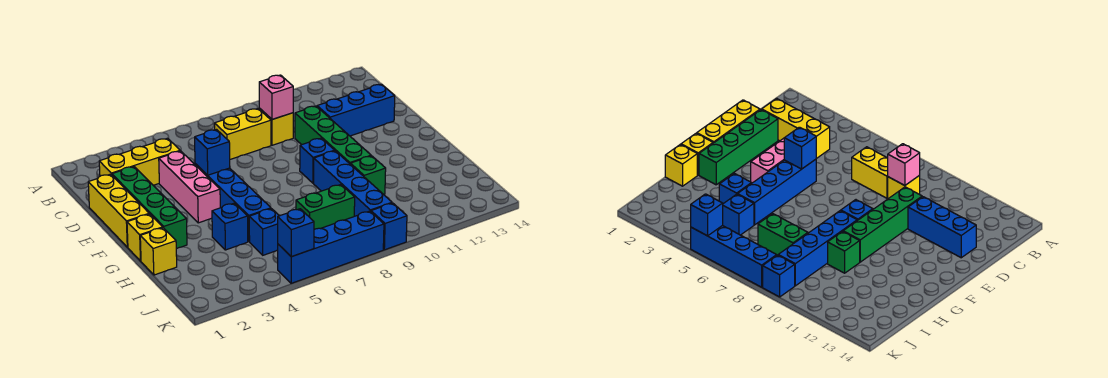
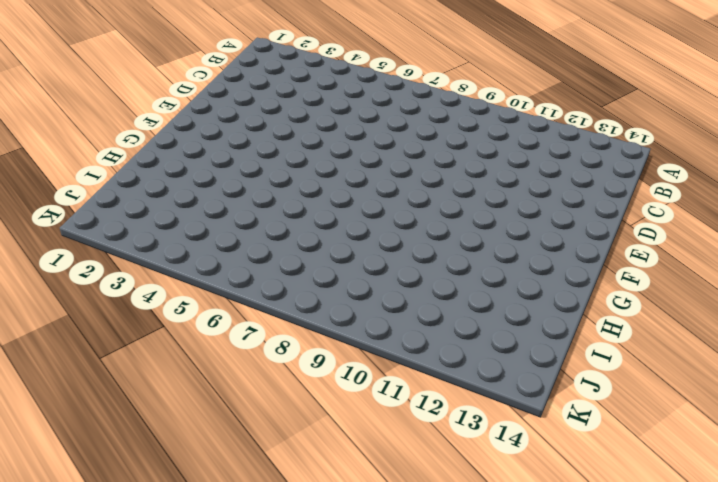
none -> yellow 1x3 brick [99,138,180,185]
none -> yellow 1x2 brick [214,109,271,159]
none -> yellow 1x1 brick [259,108,293,145]

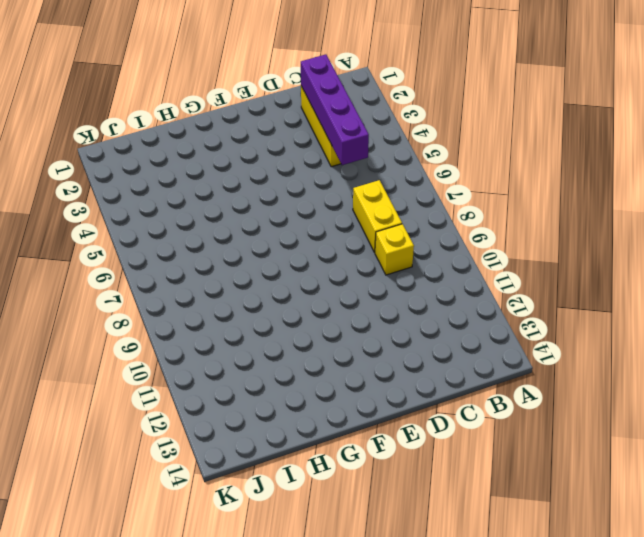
purple 1x4 brick [301,54,369,165] -> none
none -> yellow 1x3 brick [88,174,149,247]
none -> green 1x4 brick [112,167,187,249]
none -> pink 1x3 brick [159,151,220,223]

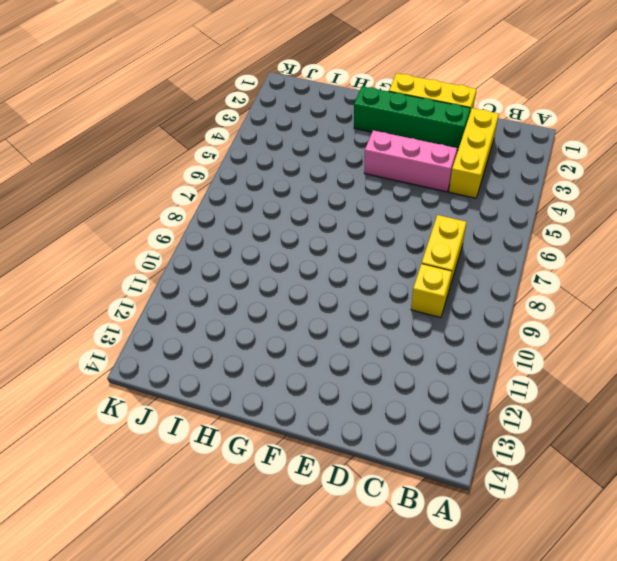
none -> green 1x4 brick [295,106,371,164]
none -> blue 1x3 brick [317,84,395,136]
none -> blue 1x4 brick [195,164,271,242]

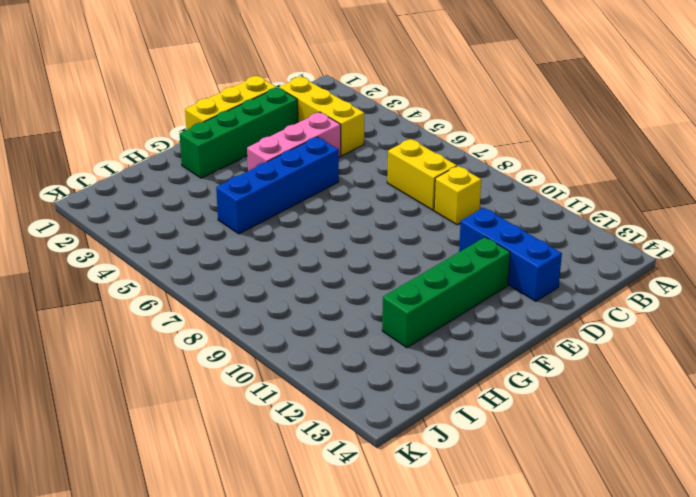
green 1x4 brick [382,237,510,348] -> green 1x4 brick moved to [295,106,371,164]
none -> blue 1x1 brick [300,138,335,183]
none -> yellow 1x1 brick [127,214,163,261]
none -> blue 1x4 brick [314,151,392,216]

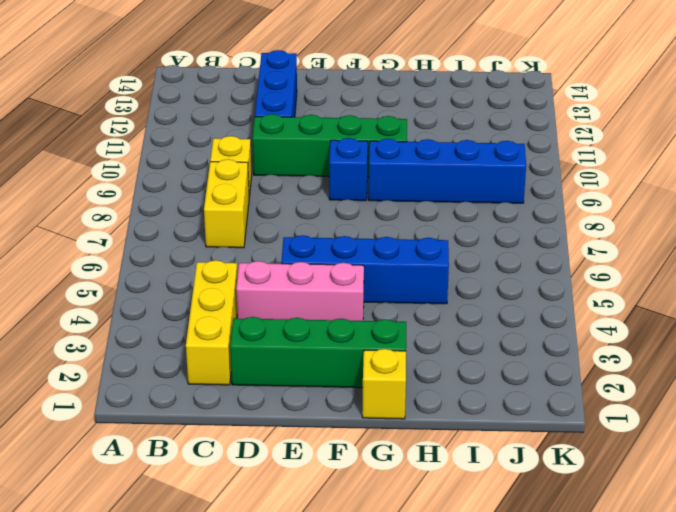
none -> yellow 1x3 brick [88,174,149,247]
none -> yellow 1x1 brick [140,228,177,275]
none -> blue 1x1 brick [212,203,248,250]

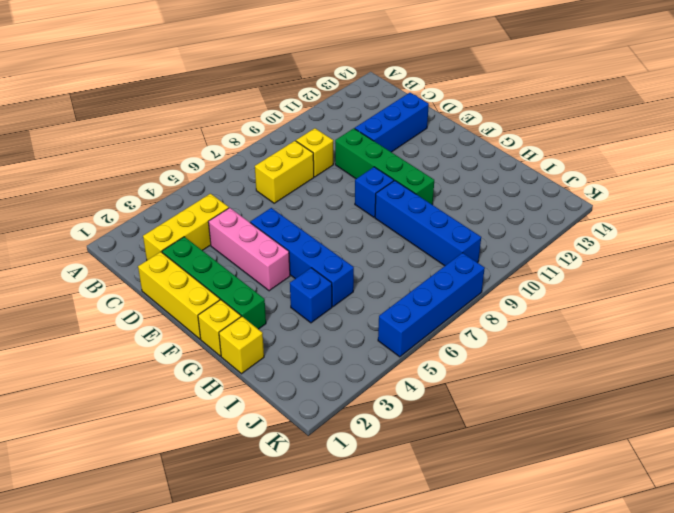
none -> green 1x1 brick [350,156,386,194]
none -> blue 1x1 brick [249,209,279,255]
none -> green 1x2 brick [296,185,355,229]

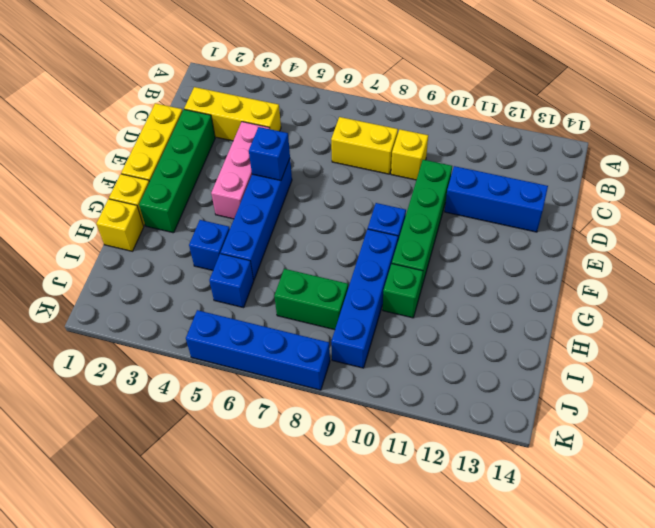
none -> blue 1x1 brick [371,203,407,250]
none -> pink 1x1 brick [259,75,293,119]
none -> blue 1x1 brick [278,209,314,257]

